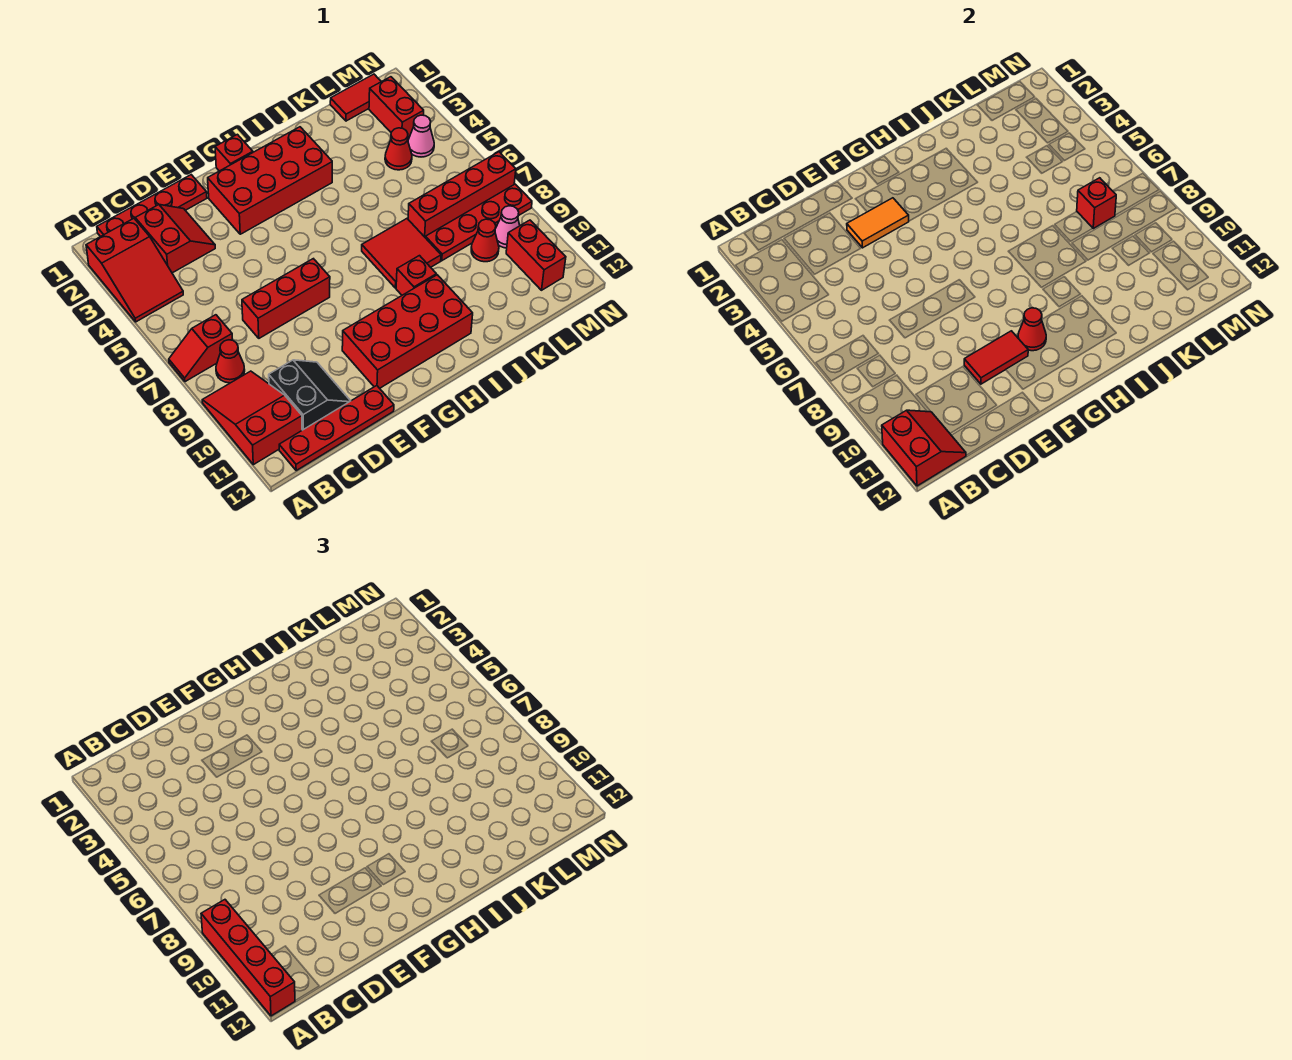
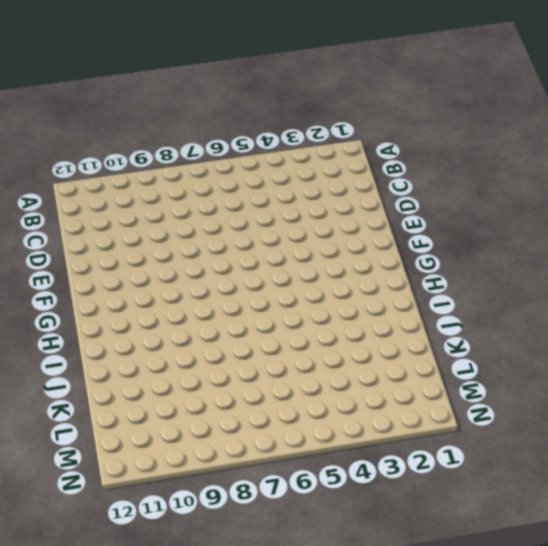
none -> red 2x3 slope [86,218,183,322]
none -> red 1x2 slope [169,315,232,382]
none -> red 2x3 slope [202,371,302,465]

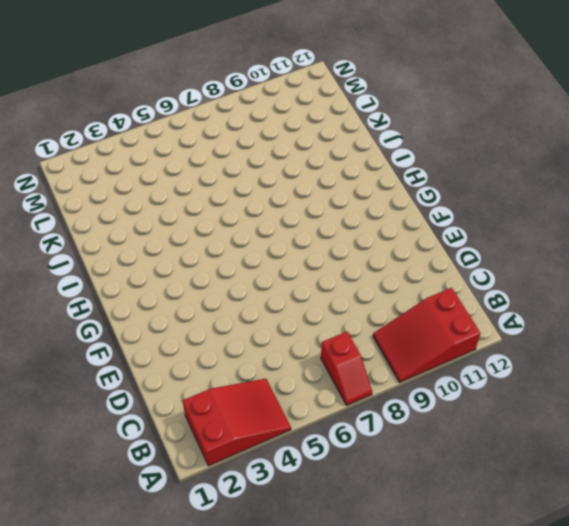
none -> red 1x4 plate [97,175,207,237]
none -> red 1x1 cone [216,340,245,383]
none -> red 1x4 plate [279,386,394,470]

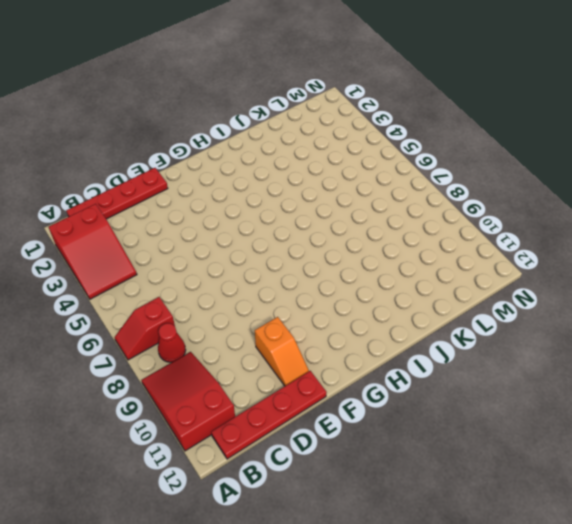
orange 1x2 slope [255,317,309,386] -> none
none -> red 2x2 slope [135,205,215,273]
none -> black 2x2 slope [269,360,350,430]
none -> red 1x3 brick [242,259,330,338]

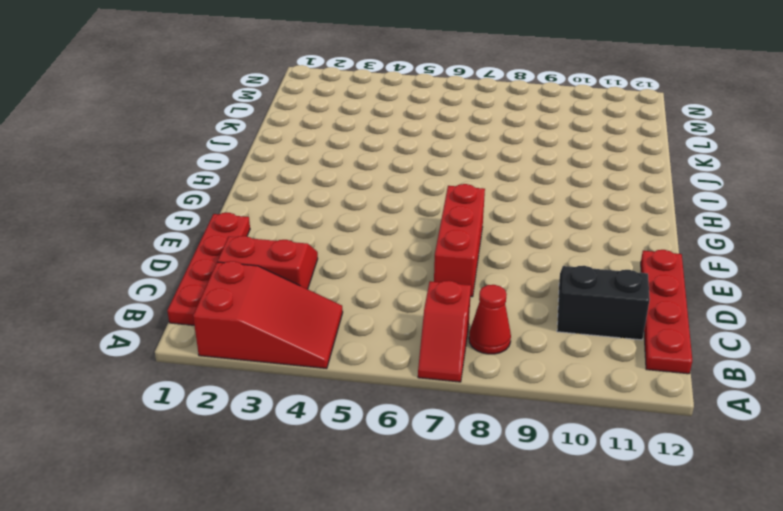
none -> red 2x3 slope [202,371,302,465]
none -> red 2x4 brick [208,127,332,234]
none -> red 2x4 brick [342,275,473,388]

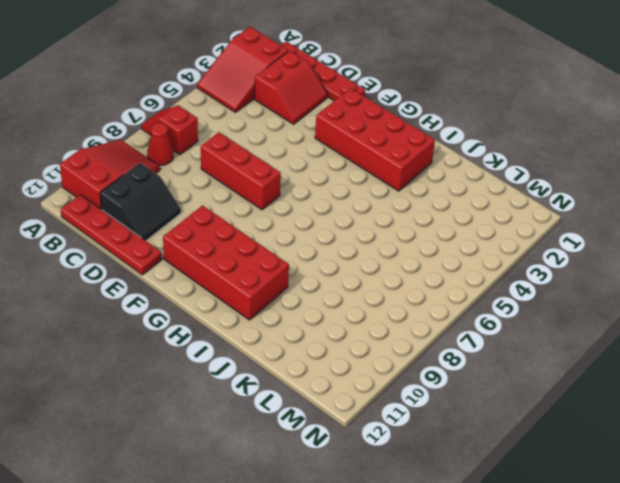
none -> red 1x1 brick [215,134,253,171]
none -> red 2x2 tile [362,219,441,288]
none -> red 1x1 brick [396,256,436,295]

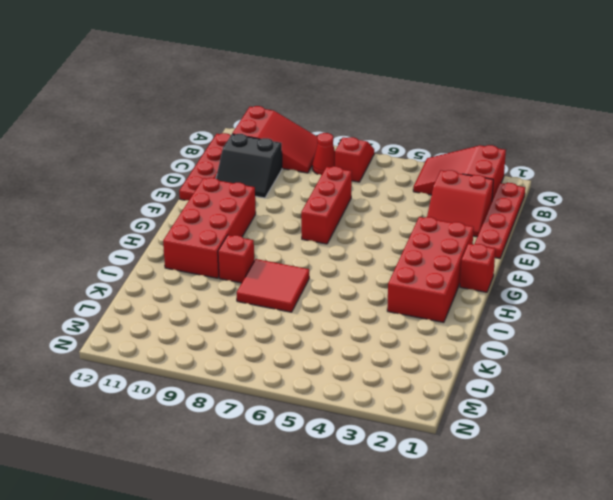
none -> red 1x4 brick [408,152,516,237]
none -> red 1x4 plate [425,184,532,261]
none -> red 1x2 tile [330,74,381,121]

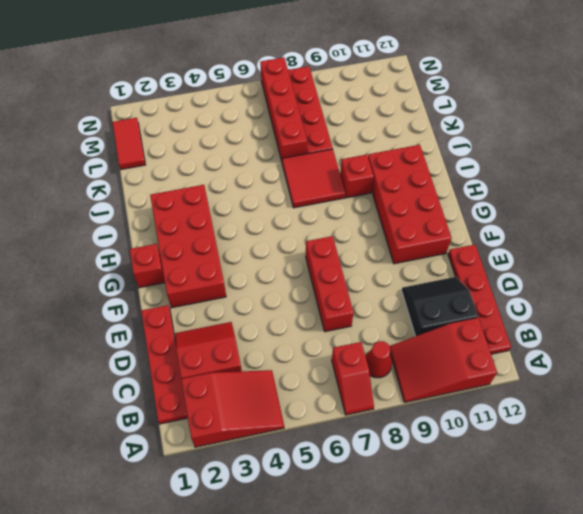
none -> red 1x1 cone [385,128,412,170]
none -> red 1x1 cone [471,219,499,262]
none -> red 1x2 brick [369,77,424,140]

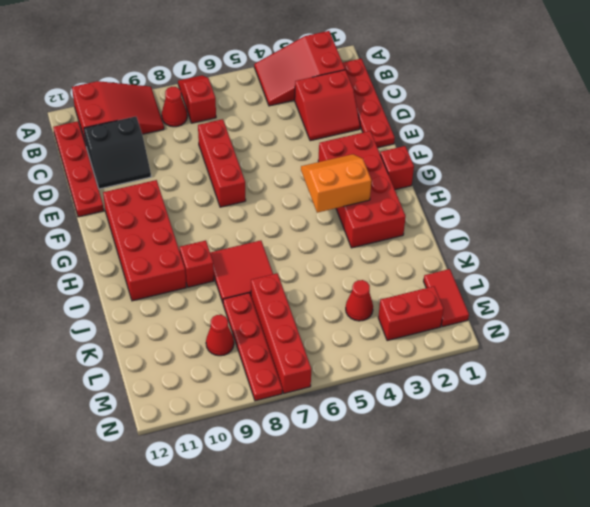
orange 2x2 slope [301,154,372,213] -> none
none -> pink 1x1 cone [408,115,434,157]
none -> pink 1x1 cone [495,206,520,248]
none -> red 1x2 brick [506,220,566,290]

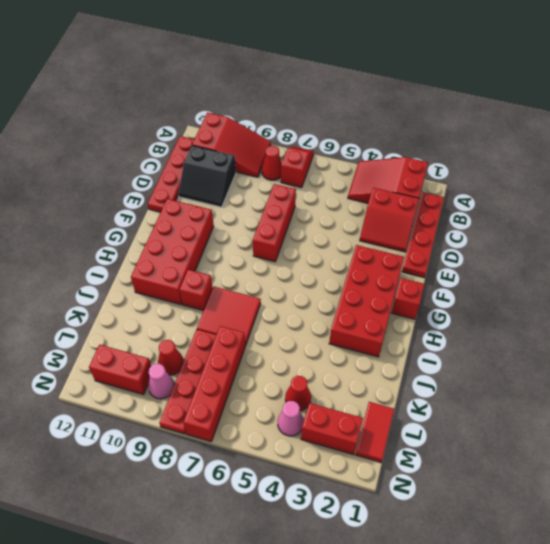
none -> red 2x2 slope [882,410,966,486]
none -> orange 1x2 tile [847,198,909,248]
none -> red 1x2 tile [964,331,1028,384]

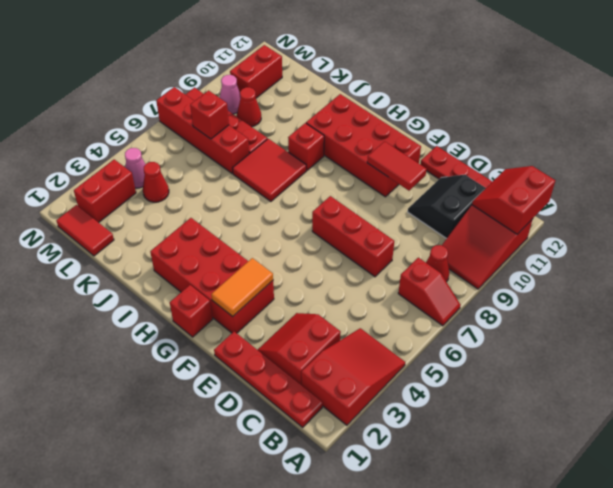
orange 1x2 tile [211,258,273,316] -> orange 1x2 tile turned to [847,198,909,248]
none -> red 1x1 cone [1018,308,1046,351]
none -> red 1x4 brick [201,900,295,1016]

